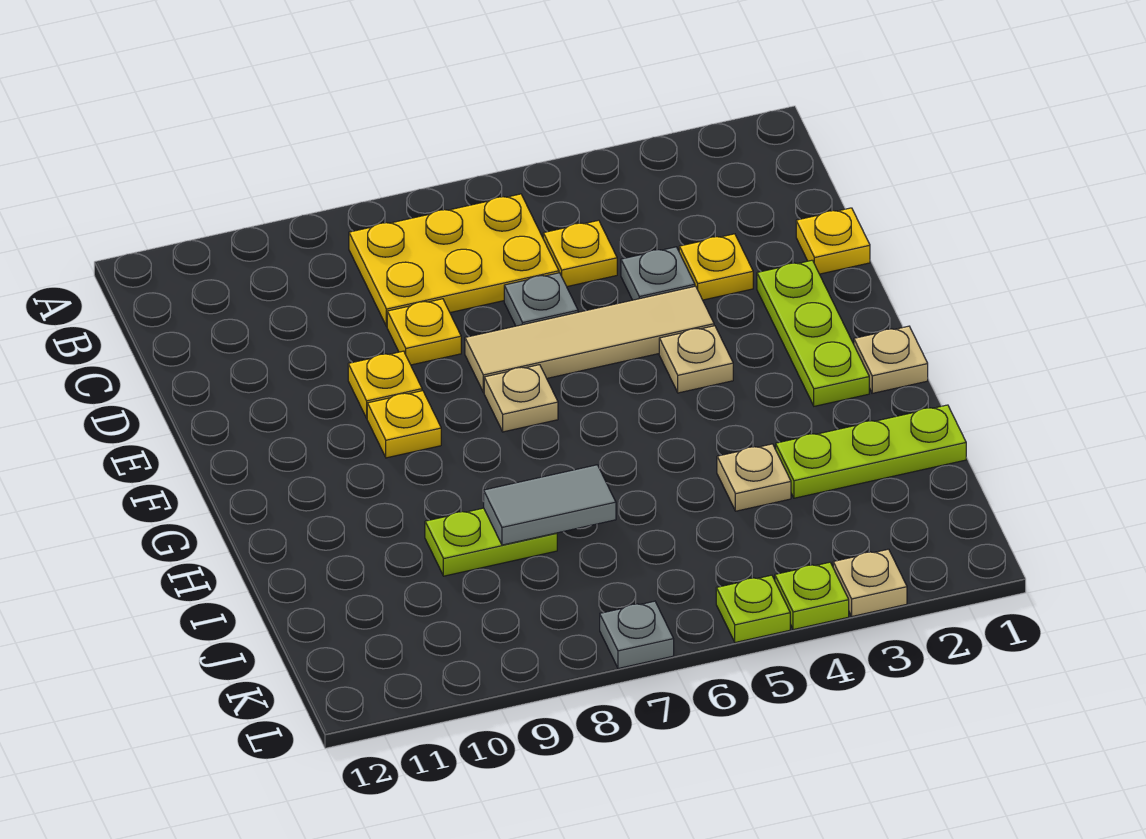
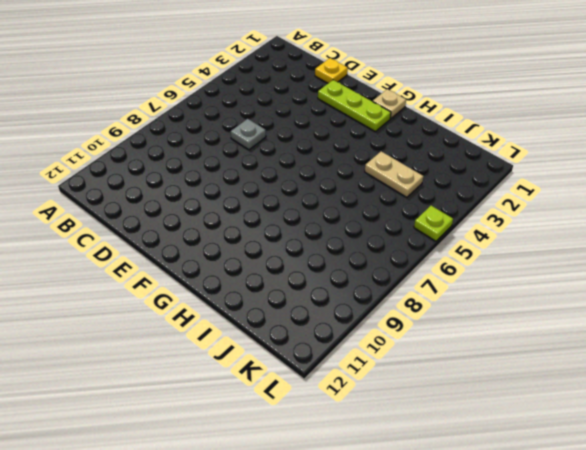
tan 1x2 plate [365,151,423,197] -> tan 1x1 plate [717,444,791,511]
none -> yellow 2x3 plate [349,194,559,326]
none -> yellow 1x1 plate [543,220,617,287]
none -> yellow 1x1 plate [679,234,753,300]

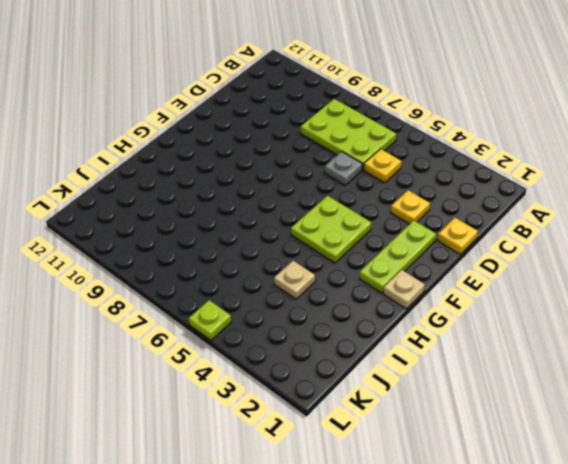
lime 2x3 plate [301,99,396,170] -> yellow 2x3 plate [349,194,559,326]
lime 2x2 plate [291,196,371,263] -> tan 1x1 plate [659,326,733,393]
none -> grey 1x1 plate [621,247,695,300]
none -> yellow 1x1 plate [387,299,461,365]
none -> tan 1x4 tile [465,286,714,393]

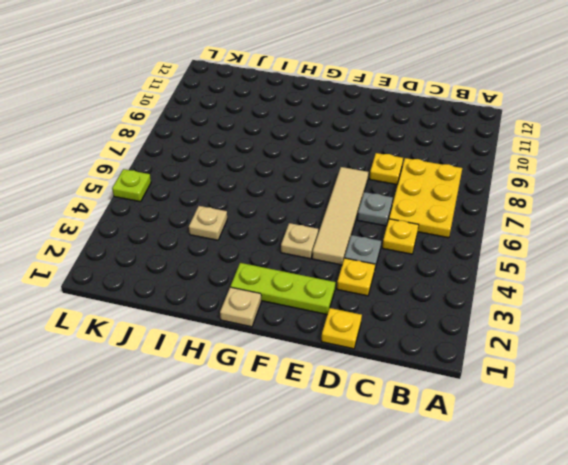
none -> yellow 1x1 plate [348,351,422,418]
none -> tan 1x1 plate [484,365,558,432]
none -> yellow 1x1 plate [367,391,441,458]

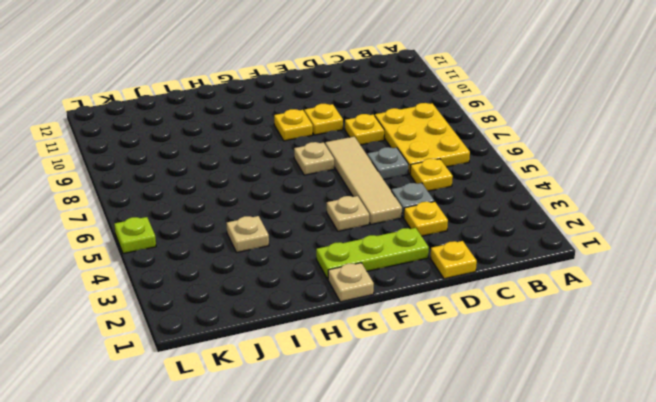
none -> lime 1x3 plate [776,405,966,498]
none -> lime 1x2 plate [425,508,557,576]
none -> tan 1x1 plate [833,549,907,616]

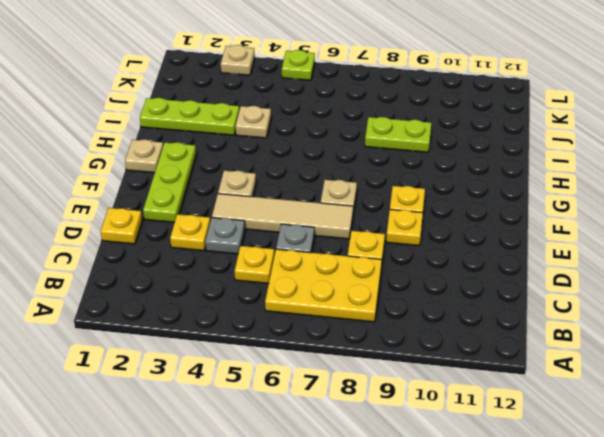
none -> lime 1x1 plate [775,562,849,630]
none -> grey 1x1 plate [600,601,674,668]
none -> grey 1x2 tile [484,465,616,545]

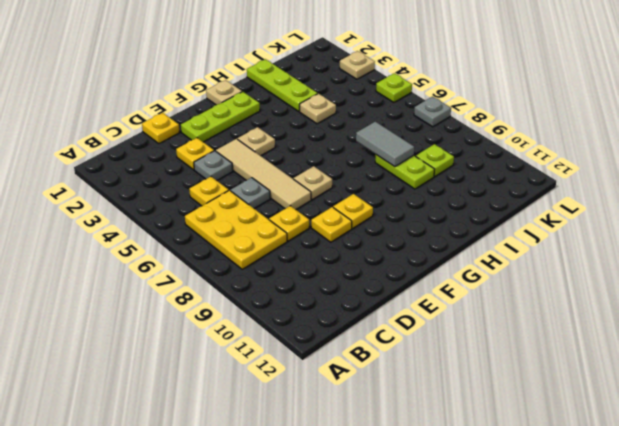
lime 1x1 plate [416,144,454,176] -> lime 1x1 plate moved to [775,562,849,630]

